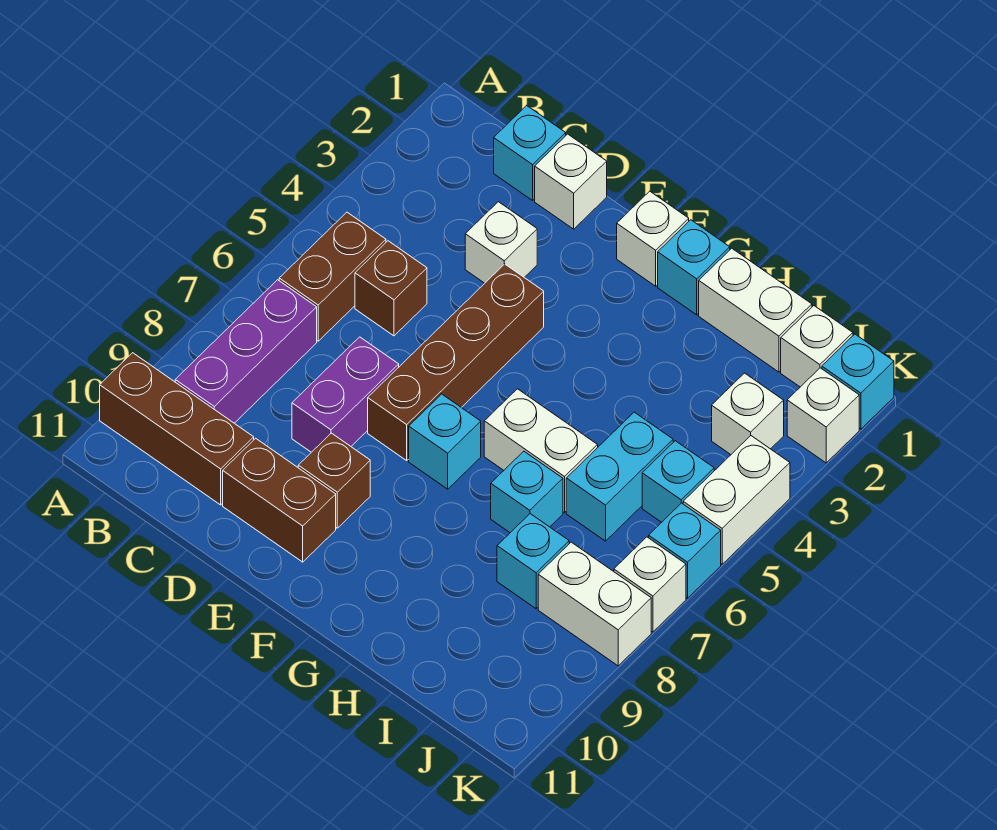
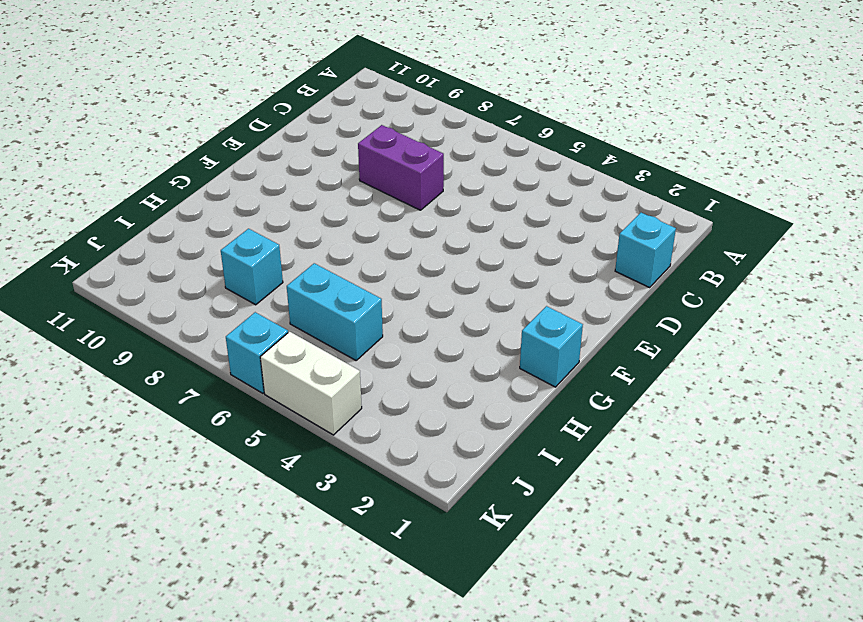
none -> brown 1x3 brick [100,353,254,505]
none -> brown 1x2 brick [279,212,386,341]
none -> purple 1x3 brick [175,280,317,423]

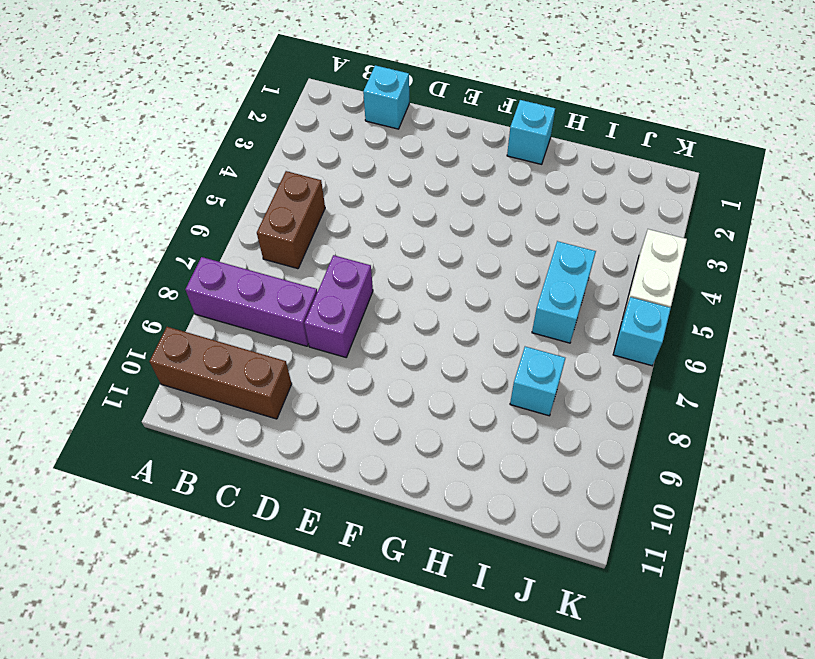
purple 1x3 brick [185,257,317,346] -> purple 1x3 brick turned to [175,280,317,423]
none -> brown 1x1 brick [355,241,427,336]
none -> white 1x1 brick [535,134,607,229]
none -> white 1x1 brick [465,202,537,283]

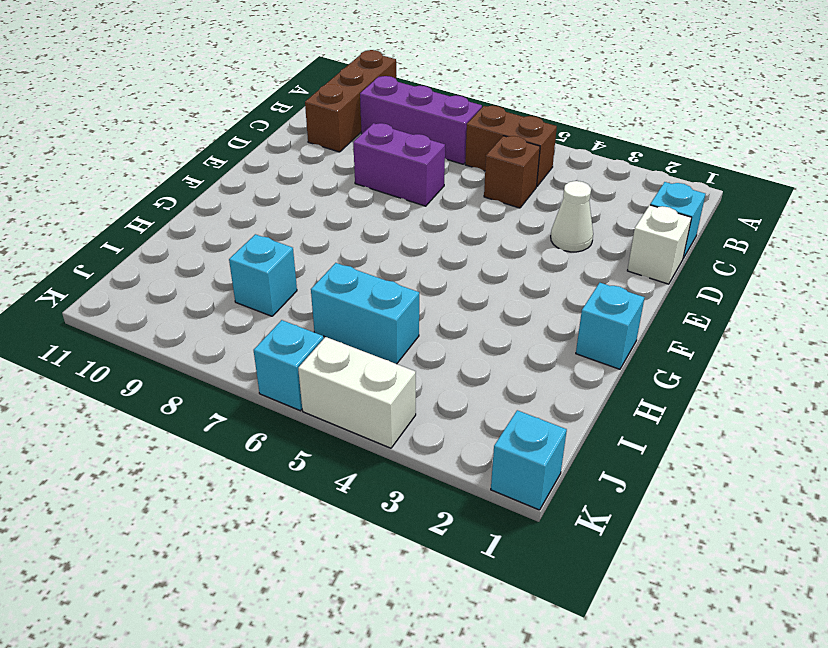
white 1x1 cone [551,181,593,252] -> white 1x1 brick [465,202,537,283]
none -> brown 1x2 brick [223,438,336,562]
none -> brown 1x4 brick [368,264,544,460]
none -> brown 1x1 brick [298,433,370,528]

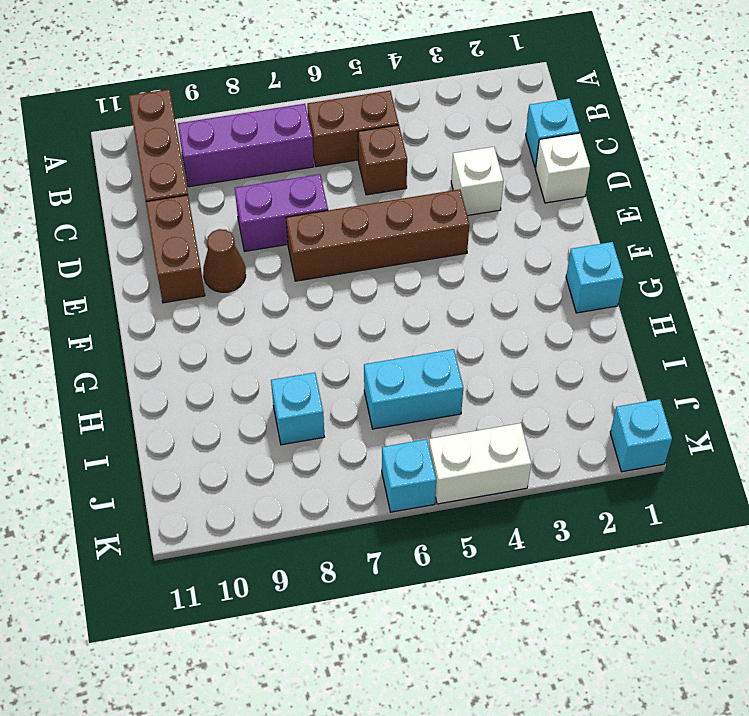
brown 1x1 cone [203,229,246,292] -> brown 1x1 brick [298,433,370,528]
none -> white 1x1 brick [617,191,689,286]
none -> cyan 1x1 brick [409,394,481,489]
none -> white 1x2 brick [484,389,598,513]

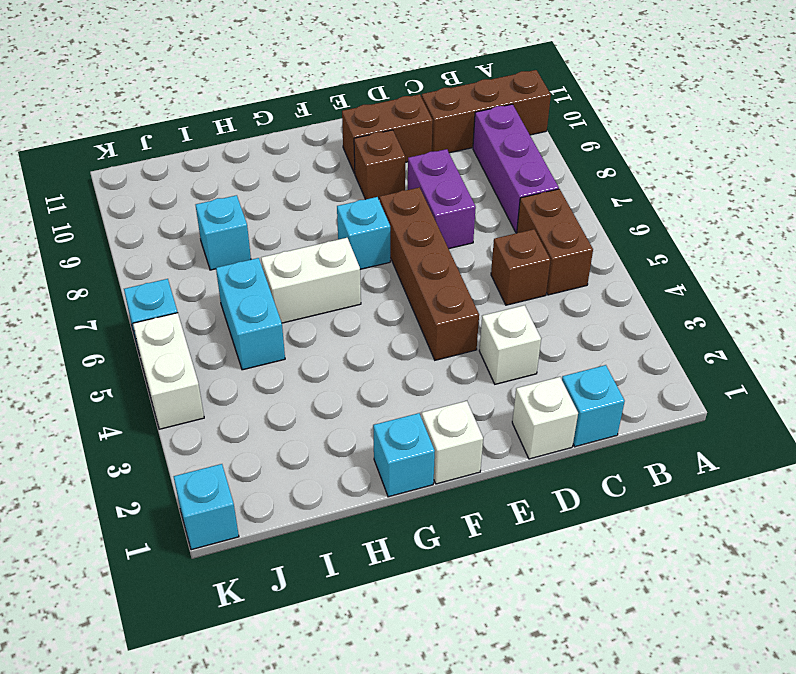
none -> white 1x2 brick [699,248,812,372]
none -> cyan 1x1 brick [491,451,563,533]
none -> white 1x1 brick [781,306,853,387]

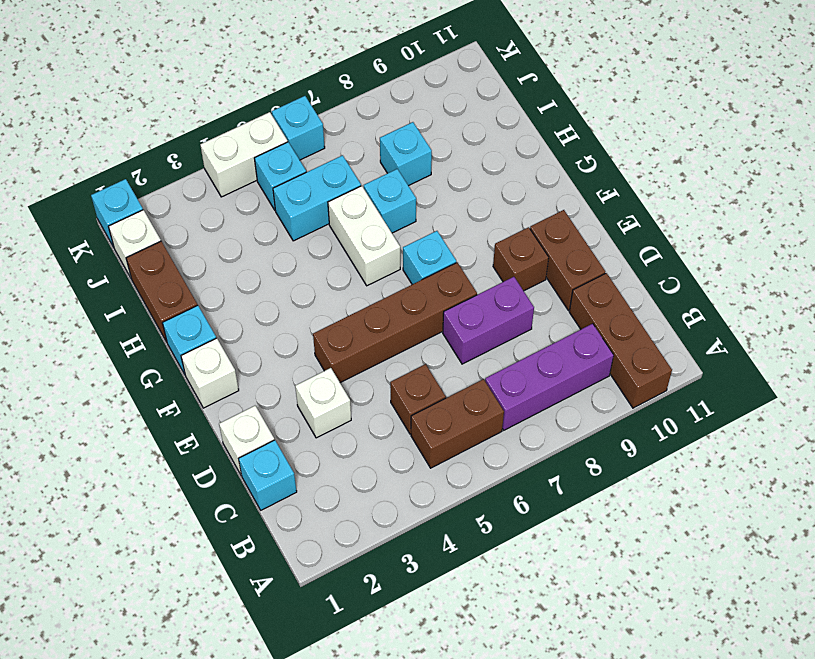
brown 1x2 brick [126,241,197,342] -> white 1x2 brick [699,248,812,372]
none -> white 1x1 brick [712,373,784,455]
none -> white 1x2 brick [538,542,651,666]
none -> white 1x1 brick [787,368,859,463]

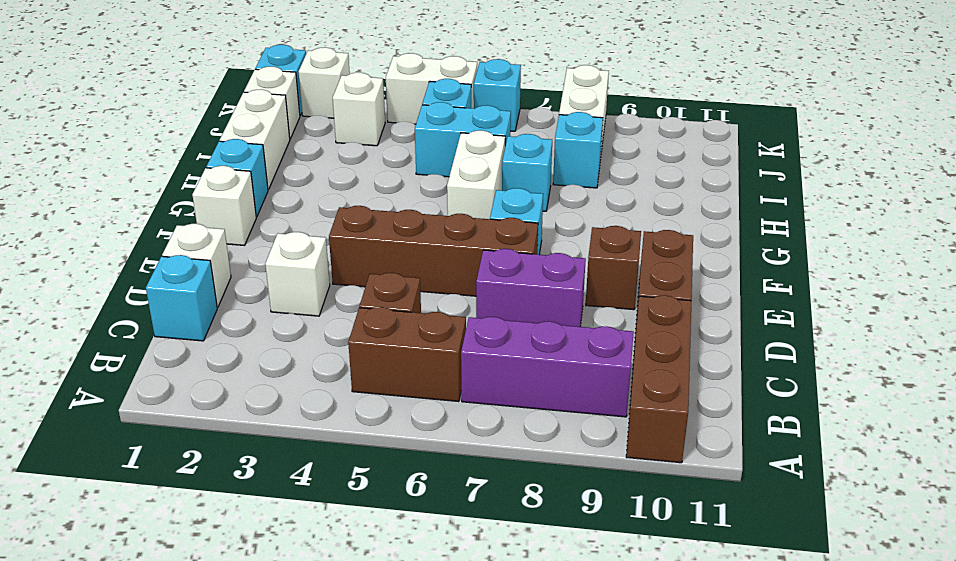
none -> white 1x1 brick [614,537,686,632]

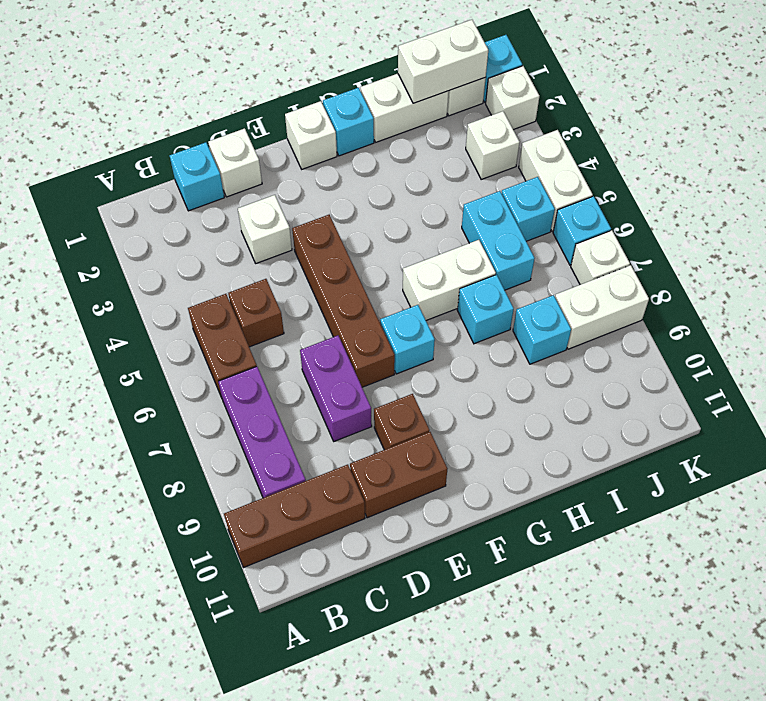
white 1x2 brick [398,20,488,103] -> none

